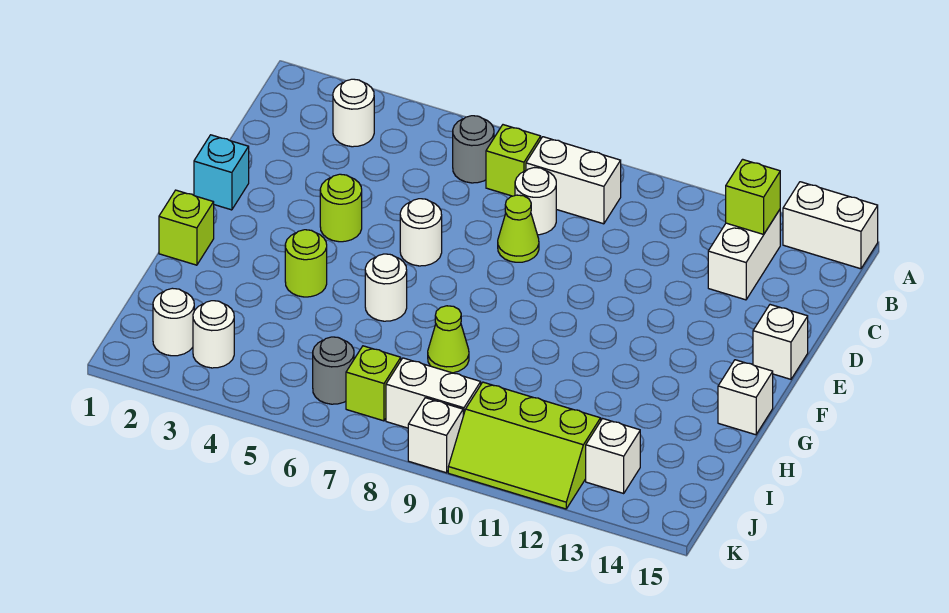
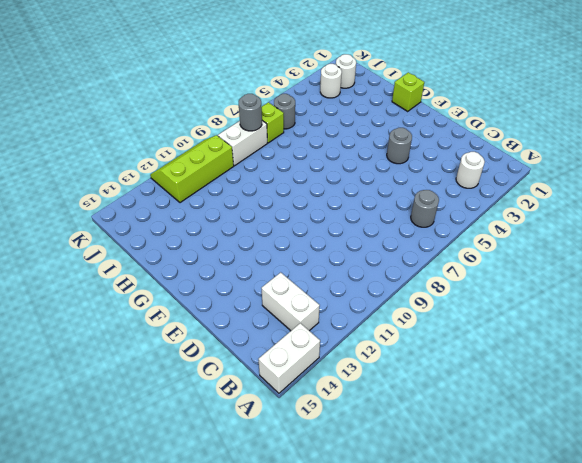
grey 1x1 round brick [387,128,412,164] -> lime 1x1 round brick [320,174,362,242]
grey 1x1 round brick [239,94,262,131] -> none
none -> lime 1x1 brick [486,125,541,196]
none -> white 1x2 brick [526,137,621,224]
none -> white 1x1 round brick [515,168,556,235]

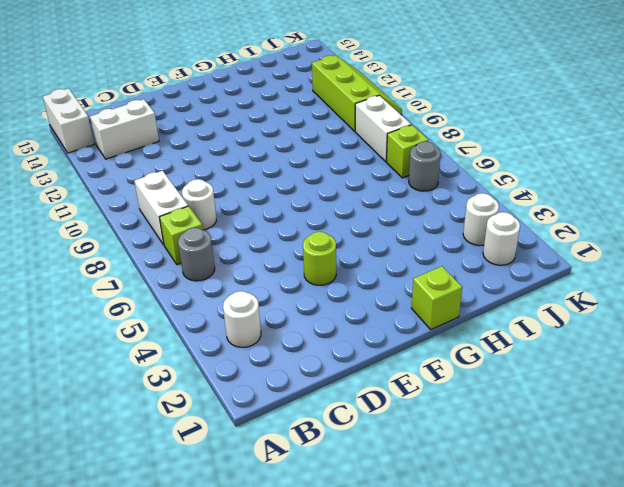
none -> lime 1x1 cone [498,195,539,262]
none -> cyan 1x1 brick [194,135,249,210]
none -> white 1x1 round brick [400,199,442,266]

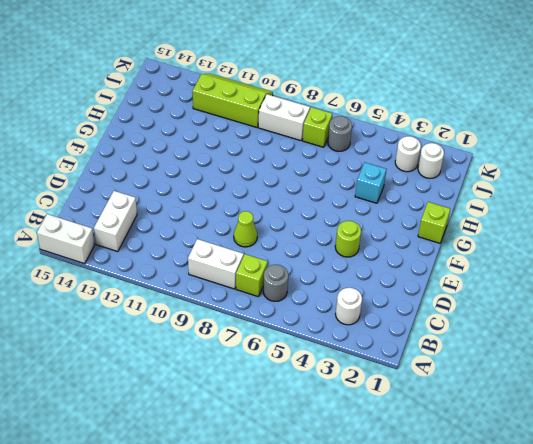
cyan 1x1 brick [355,163,386,203] -> cyan 1x1 brick moved to [194,135,249,210]
none -> white 1x1 round brick [515,168,556,235]
none -> white 1x1 round brick [400,199,442,266]
none -> white 1x1 brick [753,305,808,379]

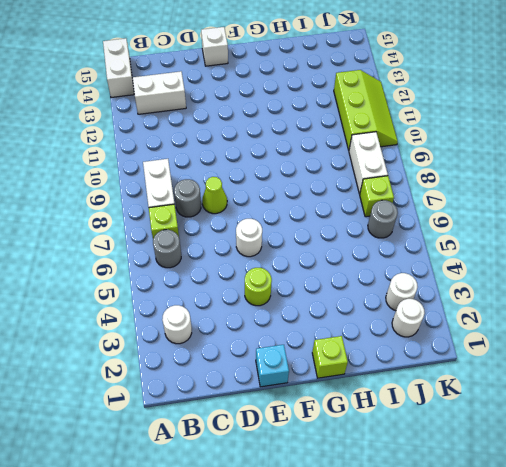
grey 1x1 round brick [174,179,201,217] -> white 1x1 round brick [515,168,556,235]
none -> lime 1x1 round brick [285,230,327,297]
none -> white 1x1 round brick [365,254,407,321]
none -> white 1x1 brick [718,360,773,435]

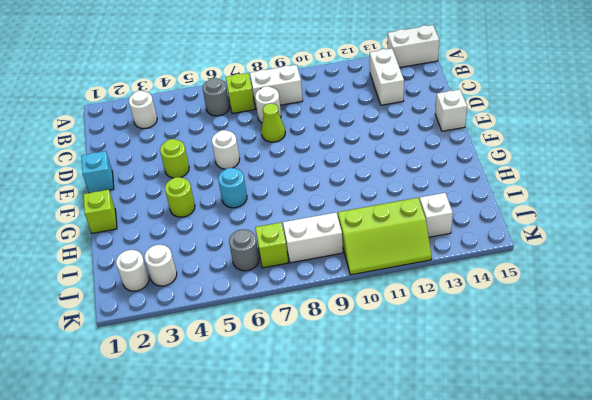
cyan 1x1 round brick [218,168,247,208] -> white 1x1 round brick [365,254,407,321]
none -> white 1x1 brick [718,360,773,435]
none -> lime 1x1 cone [428,306,469,373]
none -> white 1x1 brick [408,398,463,473]

